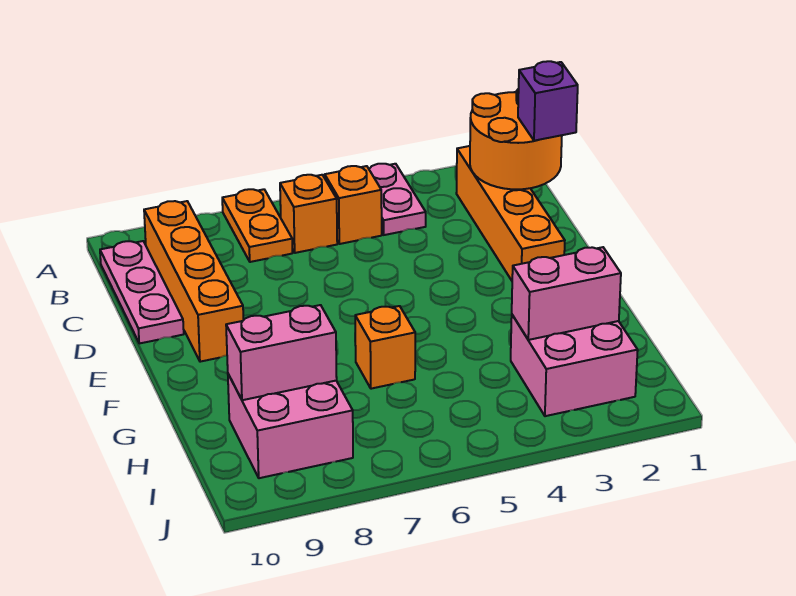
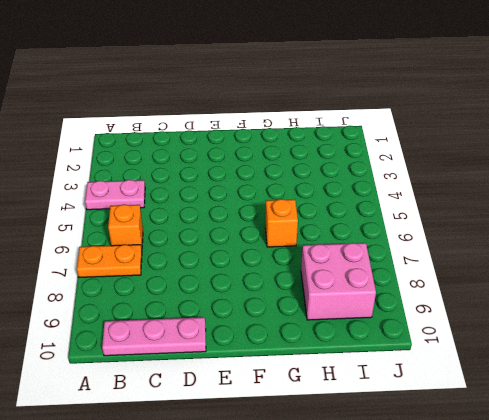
none -> orange 1x4 brick [456,146,565,280]
none -> orange 1x1 brick [325,166,382,244]
none -> orange 1x4 brick [144,201,243,362]

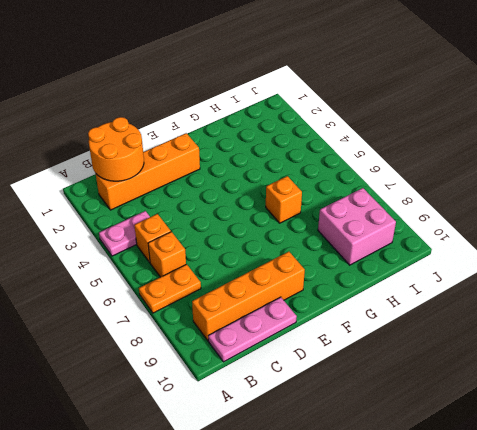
none -> pink 2x2 brick [511,315,638,416]
none -> pink 1x2 brick [512,247,621,340]
none -> pink 1x2 brick [226,305,337,400]

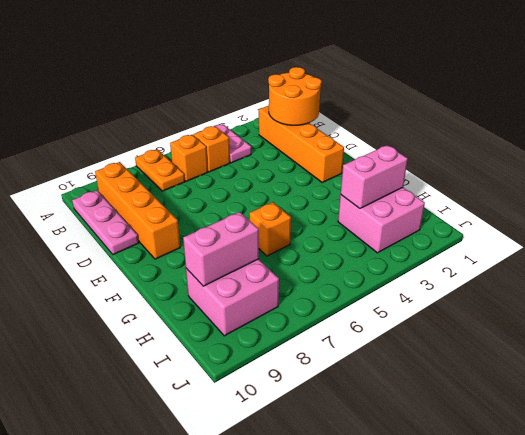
none -> purple 1x1 brick [518,61,578,141]

